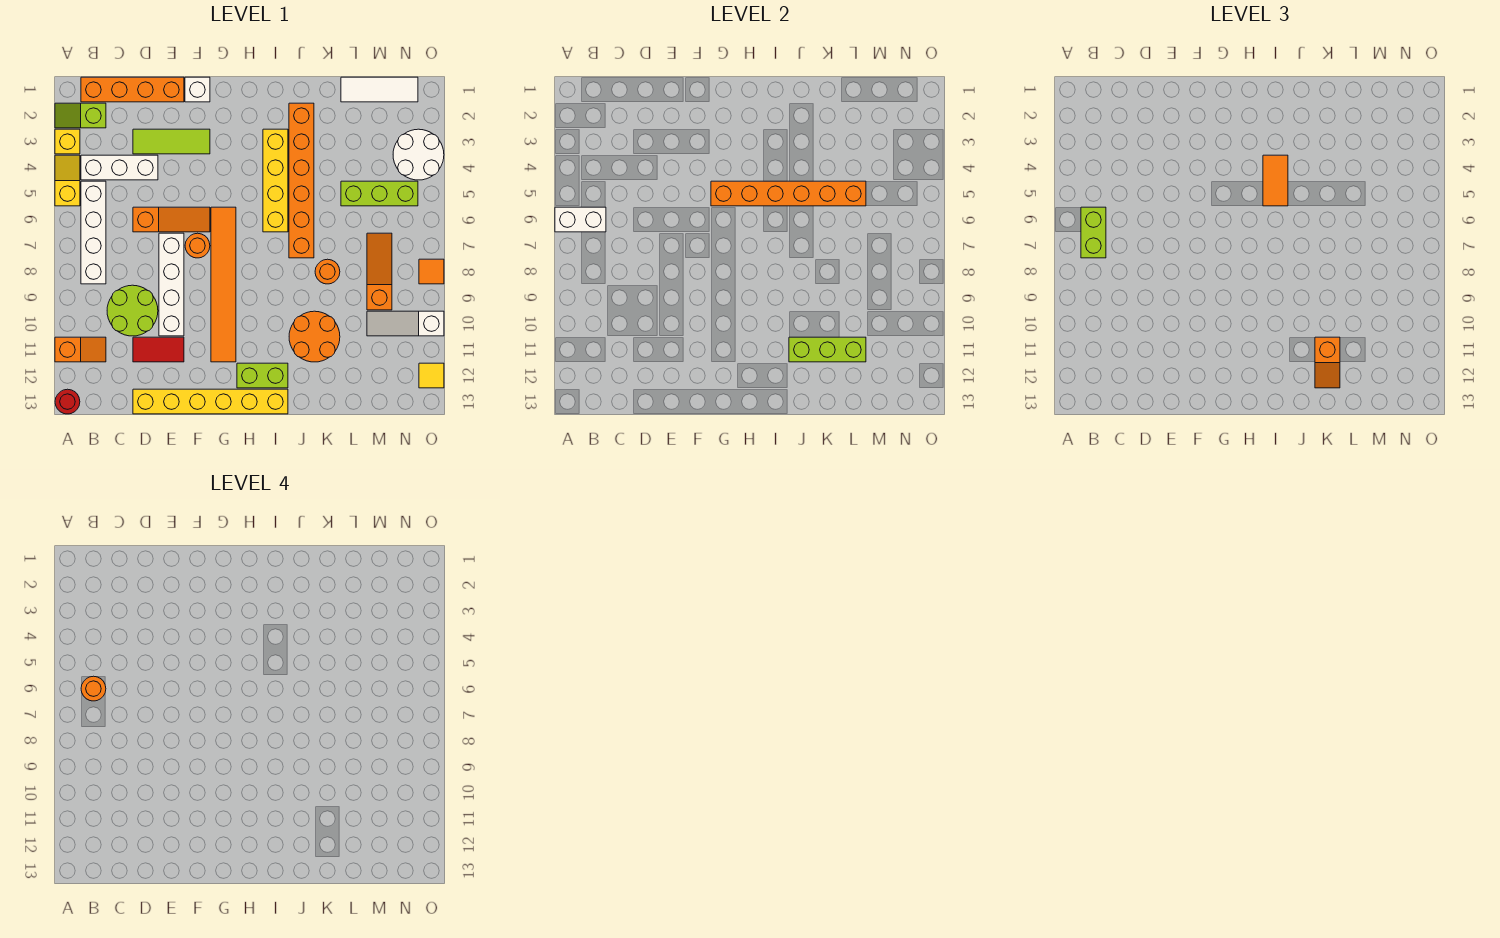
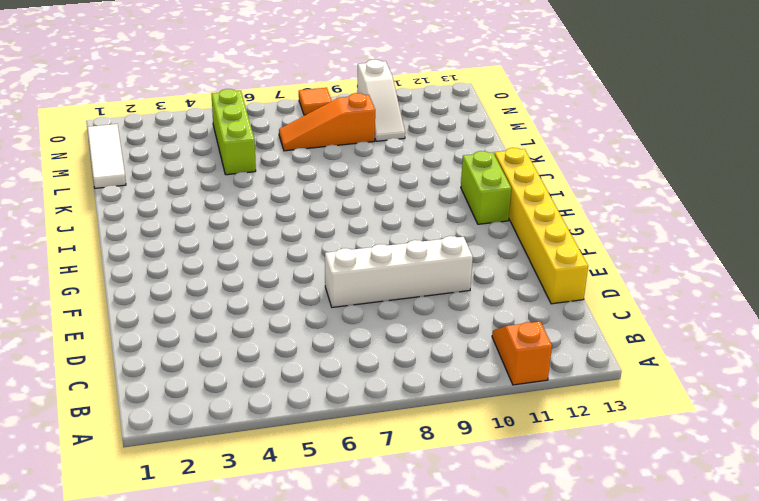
none -> lime 1x2 slope [55,103,106,128]
none -> yellow 1x1 brick [55,129,80,154]
none -> yellow 1x2 slope [55,155,80,206]
none -> red 1x1 round brick [55,389,80,414]

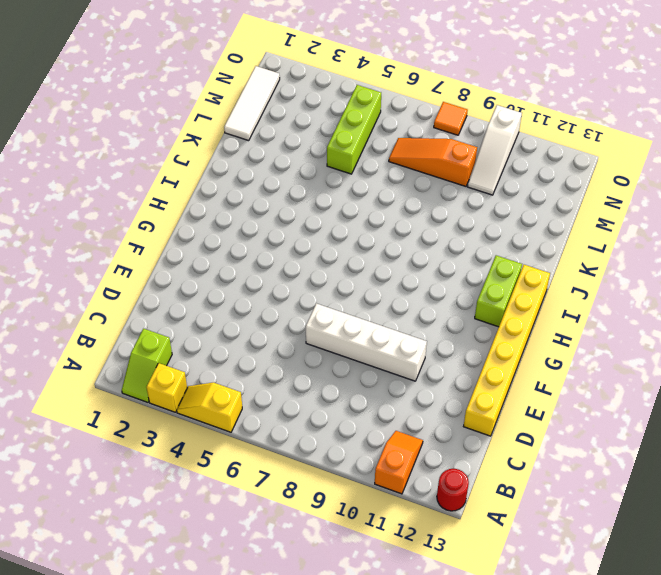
none -> orange 1x4 brick [81,77,184,102]
none -> white 1x3 brick [81,155,158,180]
none -> white 1x4 brick [81,181,106,284]
none -> lime 2x2 round brick [107,285,158,336]

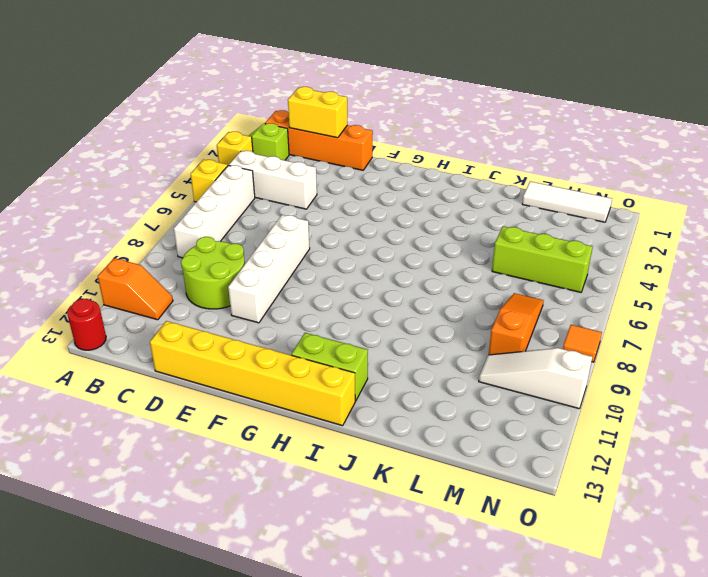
yellow 1x2 brick [288,87,347,138] -> none
none -> lime 1x3 tile [133,129,210,154]
none -> orange 1x3 slope [133,207,210,232]
none -> red 1x2 tile [133,337,184,362]
none -> white 1x1 brick [185,77,210,102]

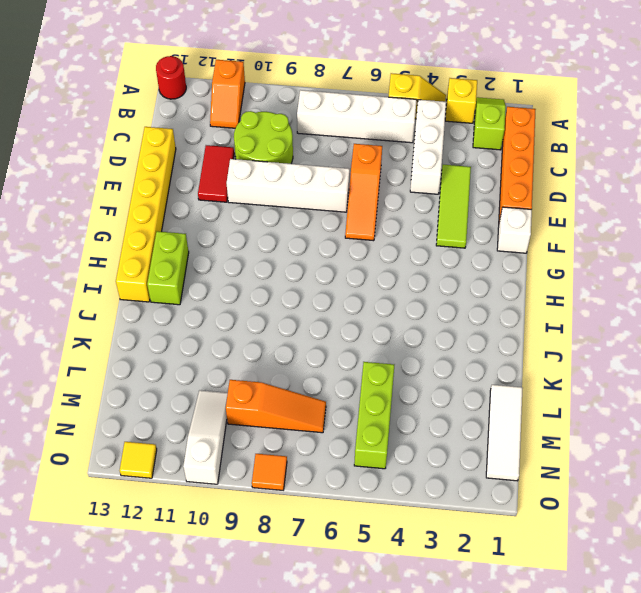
none -> orange 1x1 round brick [185,233,210,258]
none -> orange 1x6 tile [211,207,236,362]
none -> yellow 1x4 brick [263,129,288,232]
none -> orange 1x6 brick [289,103,314,258]

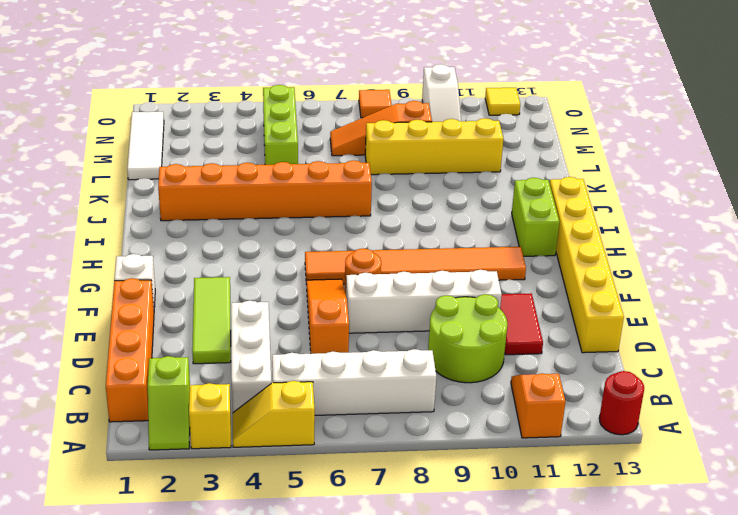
yellow 1x4 brick [365,118,503,175] -> yellow 1x4 brick moved to [263,129,288,232]
none -> orange 2x2 round brick [289,311,340,362]
none -> orange 1x1 round brick [315,259,340,284]
none -> white 2x2 round brick [393,129,444,180]
none -> white 1x2 brick [555,207,606,232]

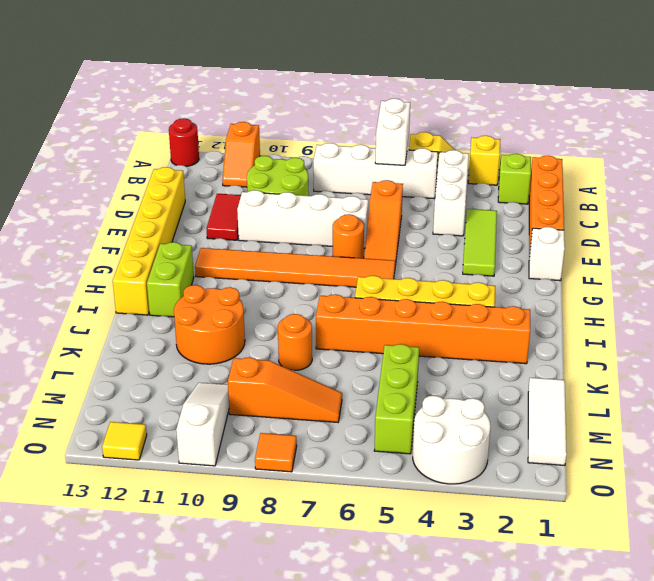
none -> orange 1x6 brick [711,181,866,206]
none -> lime 1x3 brick [789,337,866,362]
none -> lime 1x2 brick [1081,207,1106,258]
none -> orange 1x2 tile [1263,155,1288,206]

